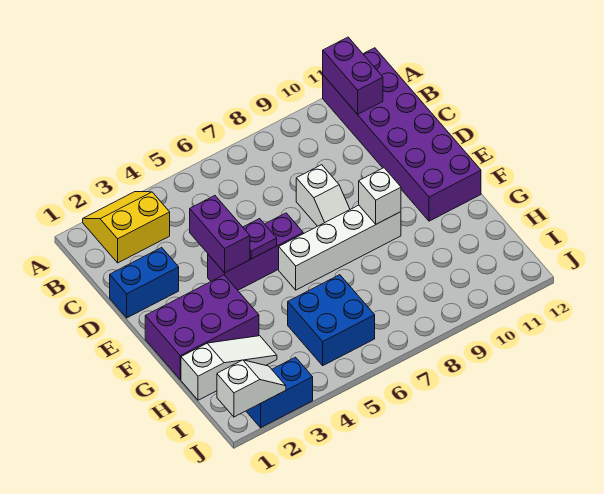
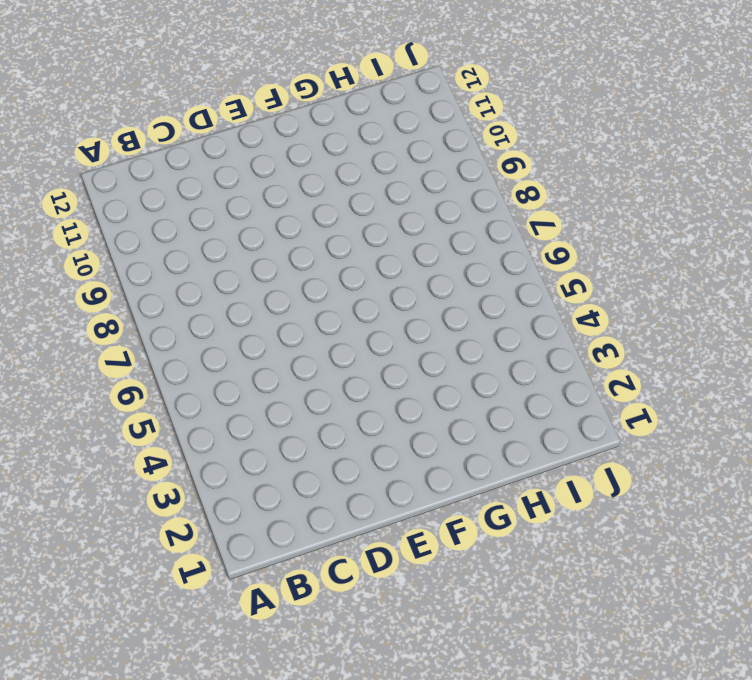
none -> yellow 2x2 slope [83,192,170,263]
none -> purple 2x6 brick [323,48,481,221]
none -> blue 1x2 brick [110,247,179,318]

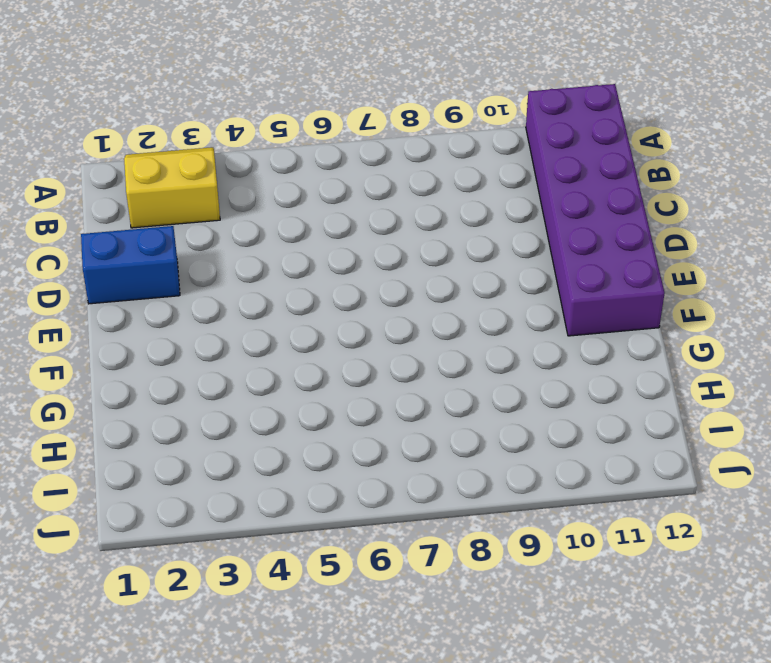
none -> white 1x2 slope [296,165,350,226]
none -> purple 1x3 brick [208,213,303,290]
none -> purple 2x3 brick [145,275,259,380]

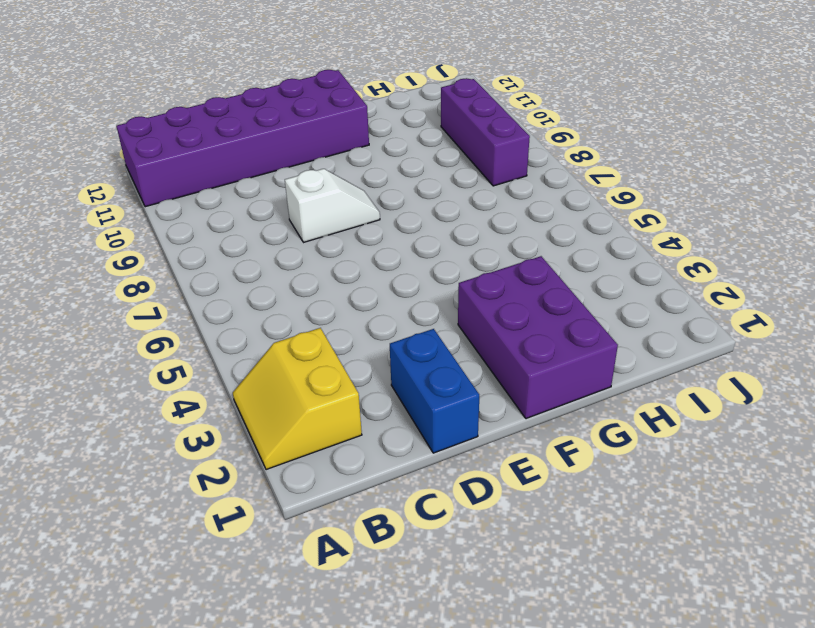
purple 1x3 brick [441,78,530,186] -> purple 1x3 brick moved to [208,213,303,290]
none -> white 1x4 brick [279,205,401,290]
none -> white 1x3 slope [181,336,277,400]
none -> blue 2x2 brick [288,275,375,365]

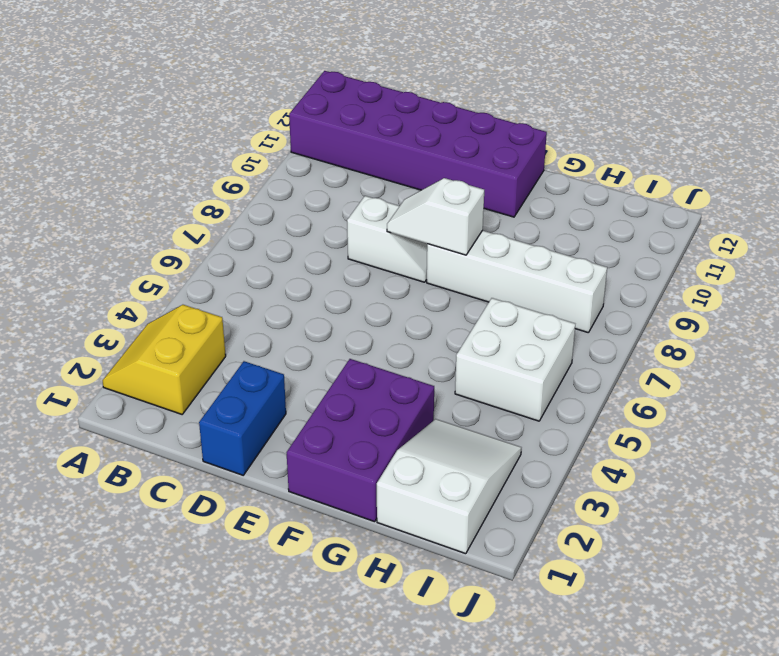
white 1x2 slope [387,178,484,255] -> white 1x2 slope turned to [217,360,286,417]
white 1x4 brick [427,230,607,333] -> white 1x4 brick turned to [279,205,401,290]
white 2x3 slope [377,419,521,554] -> white 1x3 slope [181,336,277,400]
white 2x2 brick [455,298,575,421] -> blue 2x2 brick [288,275,375,365]
none -> purple 1x3 brick [208,213,303,290]
none -> blue 1x2 brick [246,357,313,428]
none -> purple 1x2 brick [323,37,383,114]

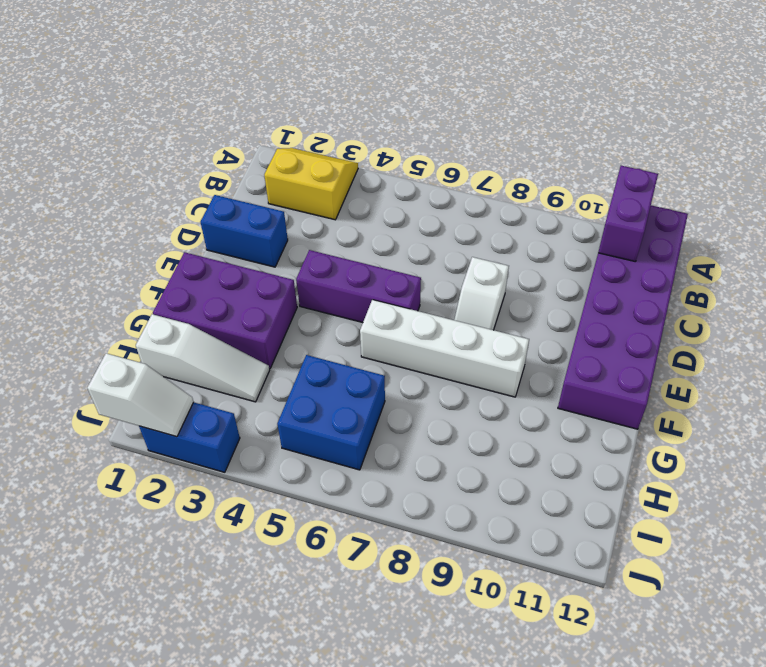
none -> purple 1x2 brick [190,196,250,273]
none -> purple 1x1 plate [243,219,277,259]
none -> white 1x1 brick [359,168,401,224]

